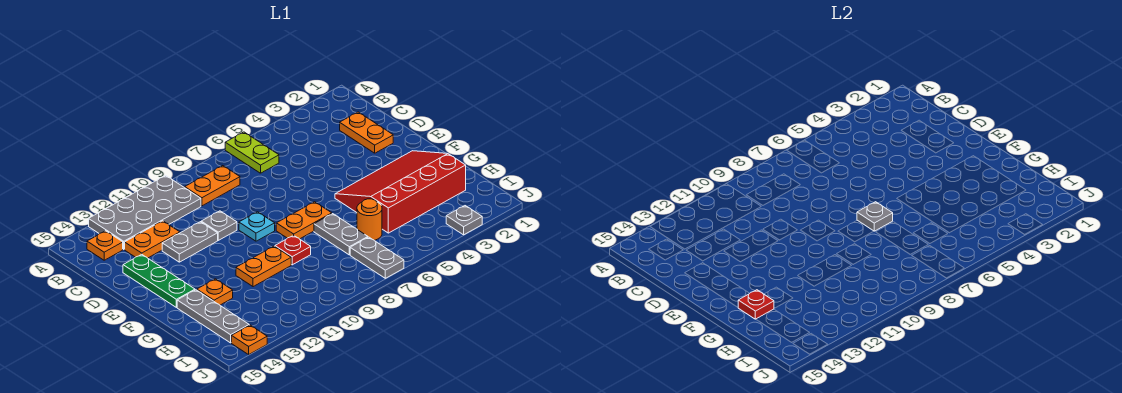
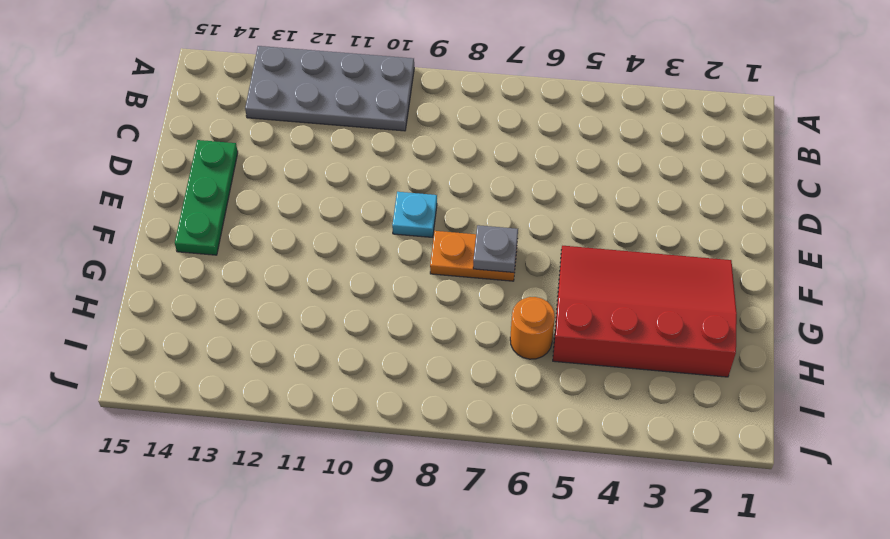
none -> lime 1x2 plate [225,132,279,173]
none -> orange 1x2 plate [185,166,240,206]
none -> orange 1x1 plate [87,231,123,260]

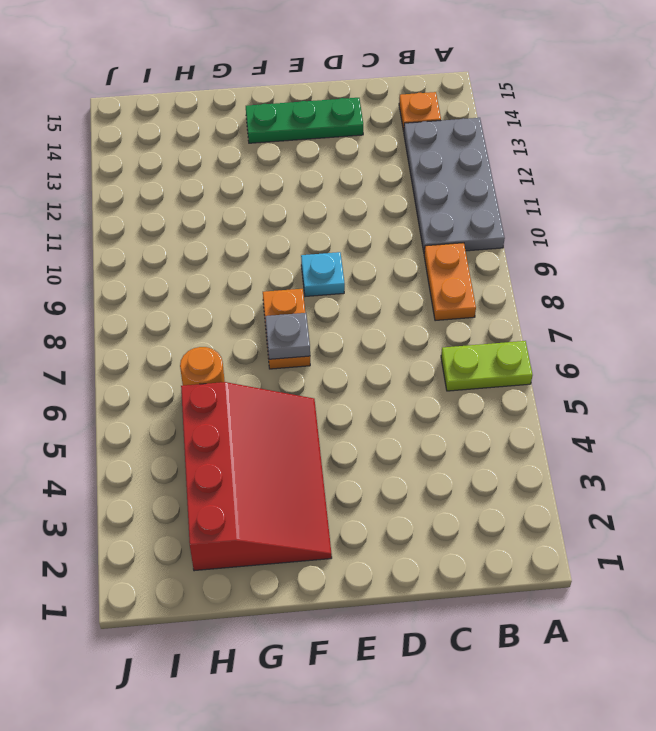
none -> orange 1x2 plate [340,112,393,153]
none -> orange 1x2 plate [125,221,180,258]
none -> grey 1x1 plate [201,211,237,240]

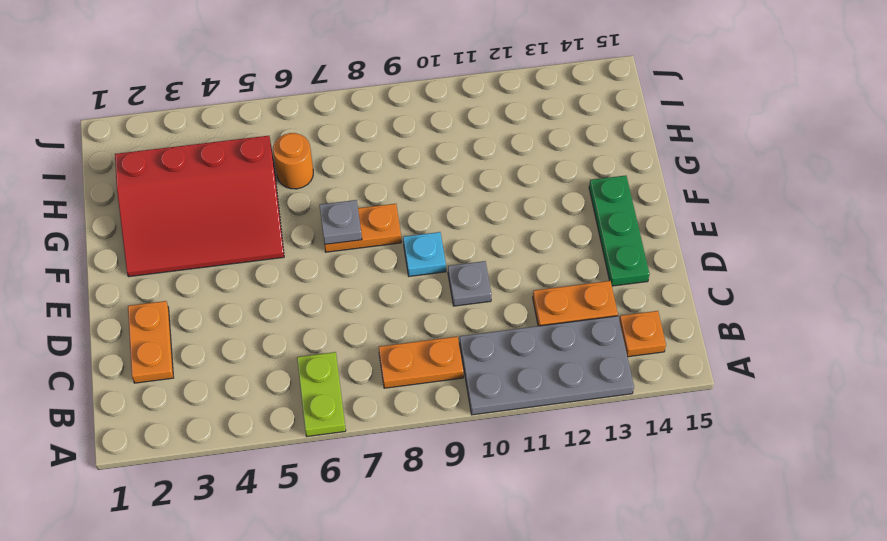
none -> grey 1x2 plate [162,222,218,262]
none -> grey 1x2 plate [314,214,368,255]
none -> red 1x1 plate [275,235,311,265]

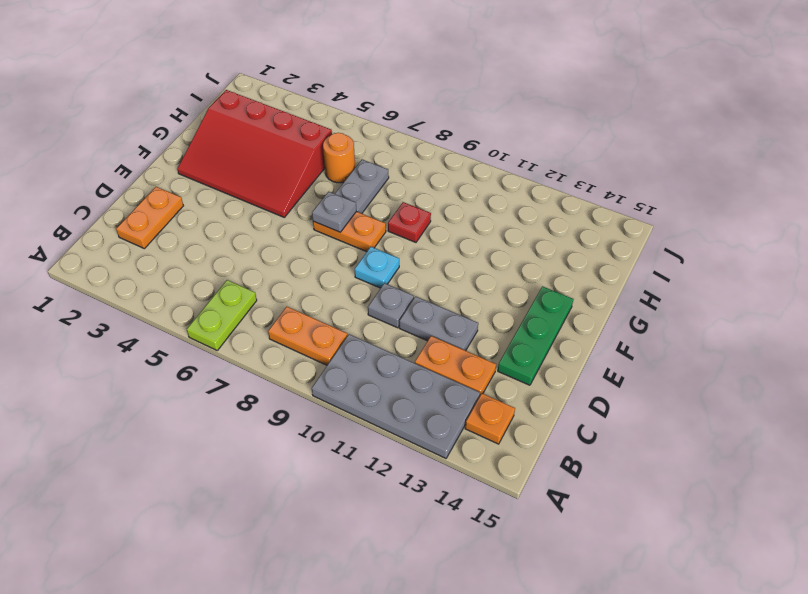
none -> orange 1x2 plate [236,246,291,287]
none -> orange 1x1 plate [197,279,233,305]
none -> grey 1x3 plate [177,290,249,343]

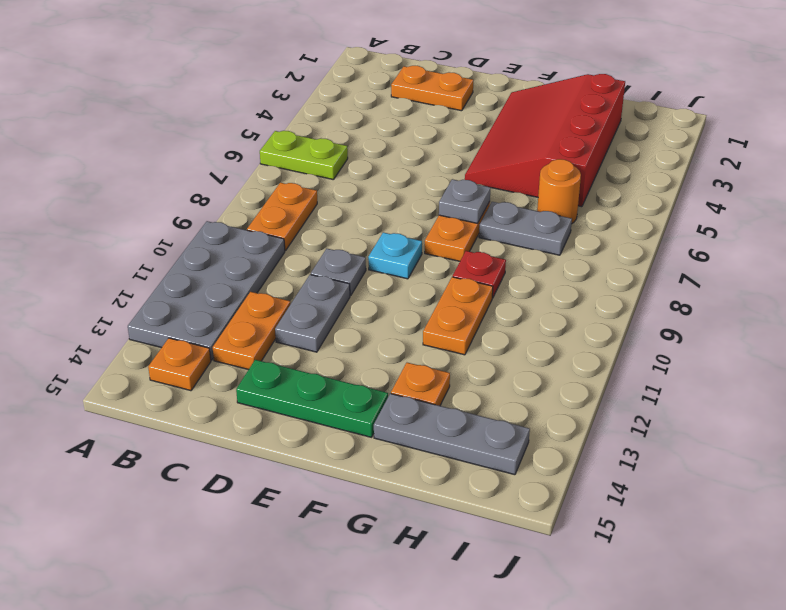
none -> grey 1x2 plate [350,237,404,278]
none -> grey 1x1 plate [446,206,482,235]
none -> orange 1x1 plate [231,325,267,354]

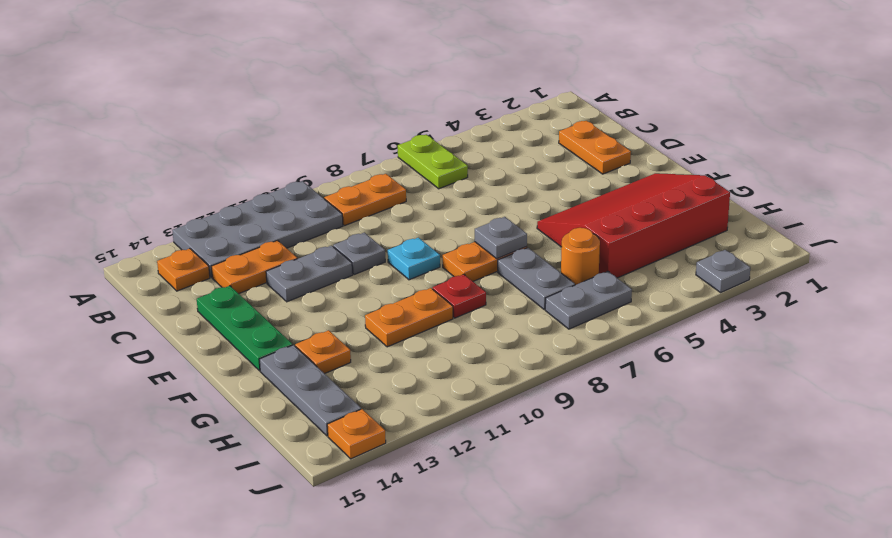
grey 1x2 plate [545,271,632,329] -> grey 1x2 plate turned to [350,237,404,278]
none -> red 1x1 plate [738,290,774,319]

